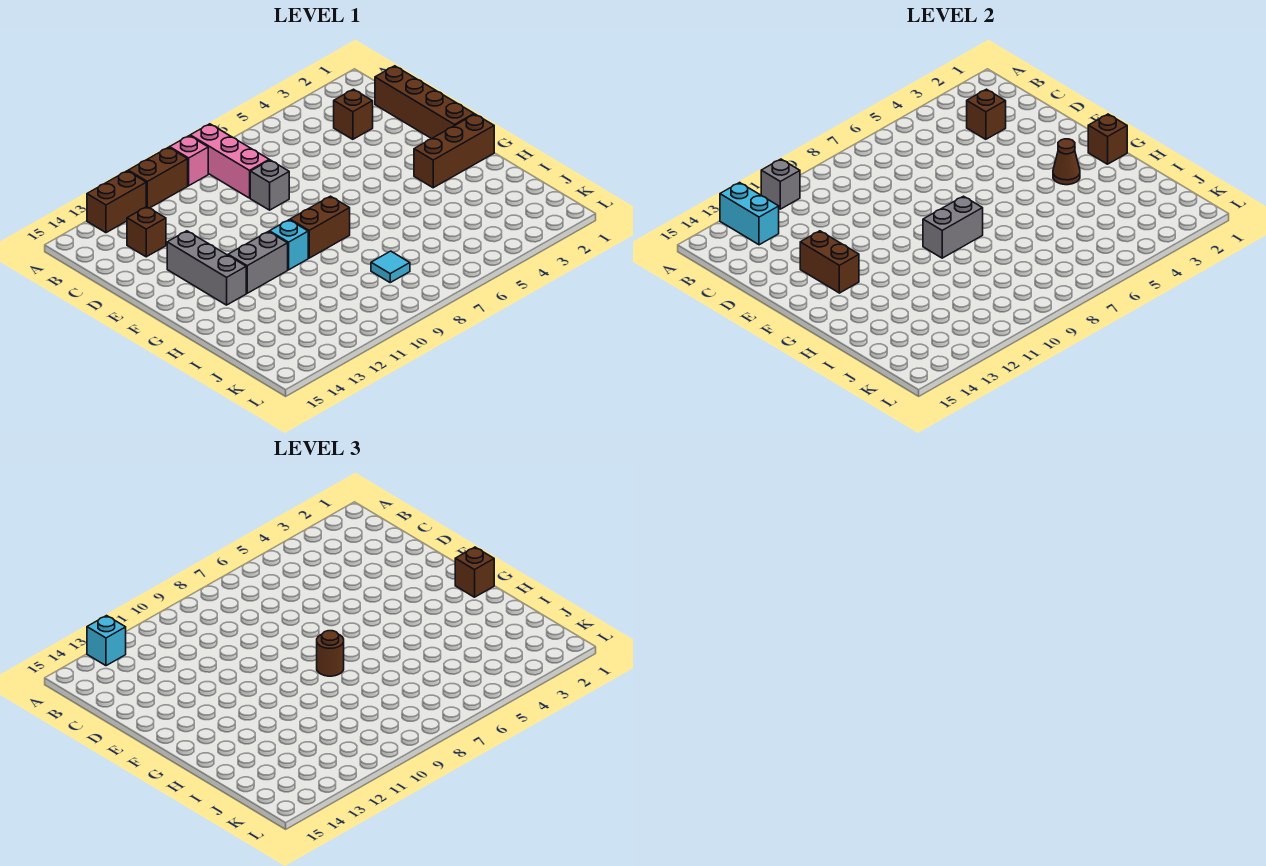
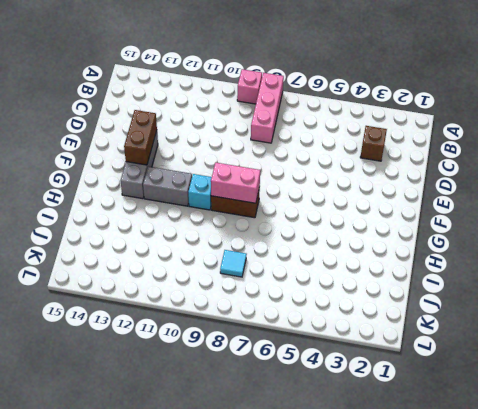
pink 1x2 brick [211,163,260,203] -> grey 1x2 brick [923,196,983,258]
none -> brown 1x2 brick [128,147,188,208]
none -> brown 1x2 brick [87,171,146,233]
none -> brown 1x4 brick [375,66,474,139]

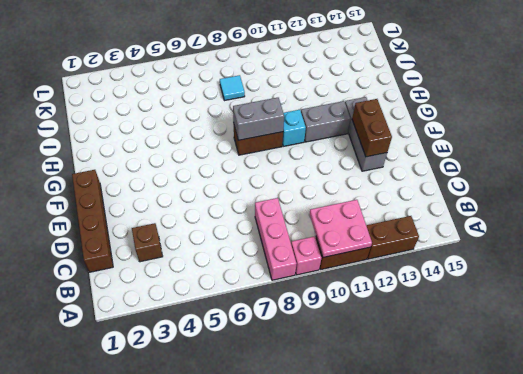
pink 2x2 plate [310,200,372,257] -> grey 1x1 brick [761,159,800,209]
none -> brown 1x1 brick [127,207,166,257]
none -> grey 1x1 brick [250,160,289,210]
none -> brown 1x3 brick [414,114,494,188]

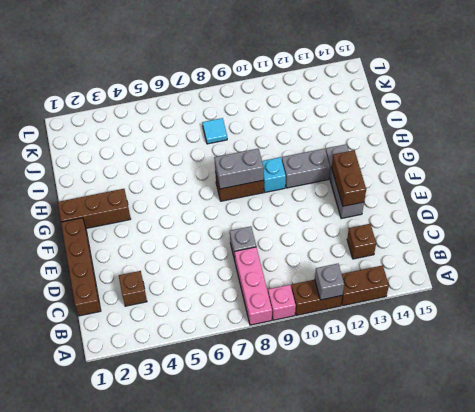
none -> cyan 1x2 brick [720,183,779,245]
none -> brown 1x1 brick [967,89,1006,139]
none -> brown 1x1 brick [1088,114,1127,164]

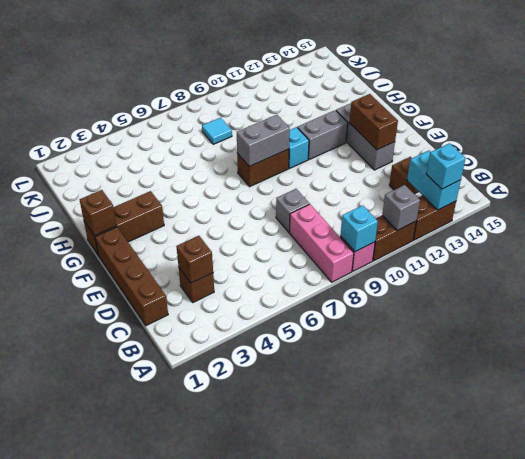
cyan 1x1 brick [340,205,378,252] -> none
none -> brown 1x1 cone [1053,139,1080,185]
none -> brown 1x1 brick [455,547,494,597]
none -> brown 1x1 round brick [317,631,344,676]

